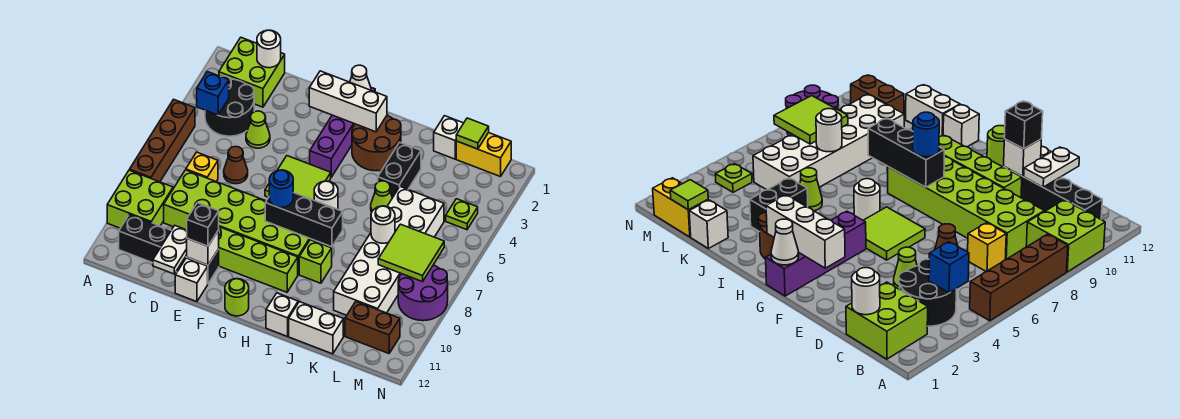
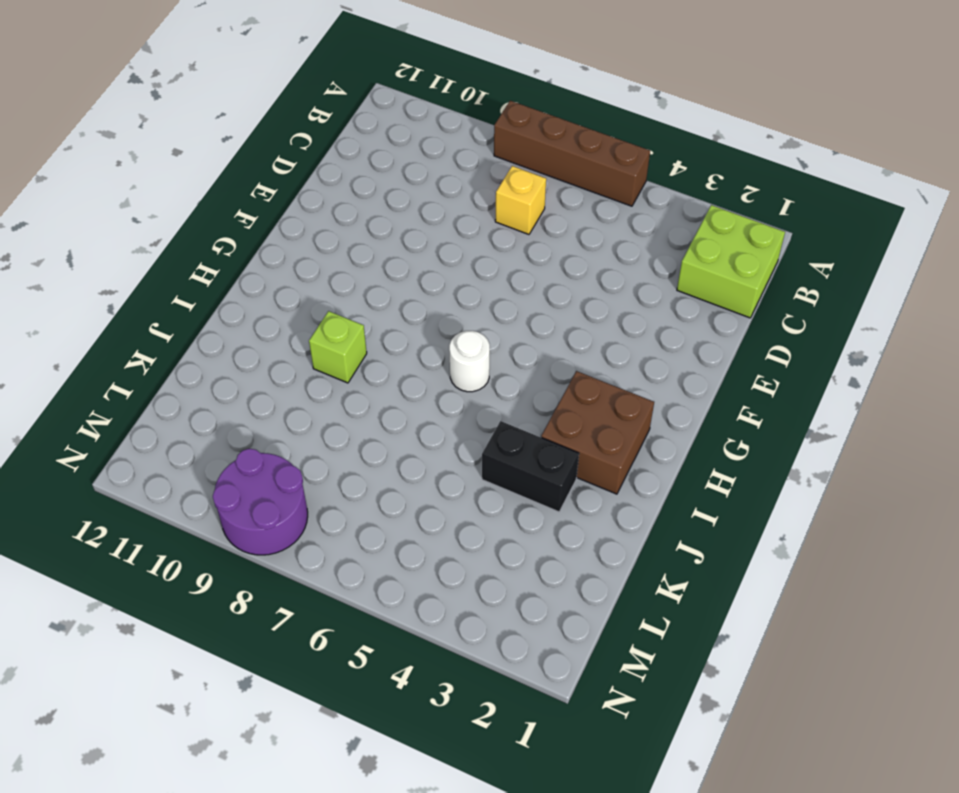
brown 2x2 brick [541,371,654,494] -> brown 2x2 round brick [352,116,401,171]
none -> lime 2x2 brick [107,170,173,228]
none -> black 2x2 round brick [205,76,254,136]
none -> black 1x4 brick [119,214,219,284]
none -> lime 2x6 brick [164,170,319,274]

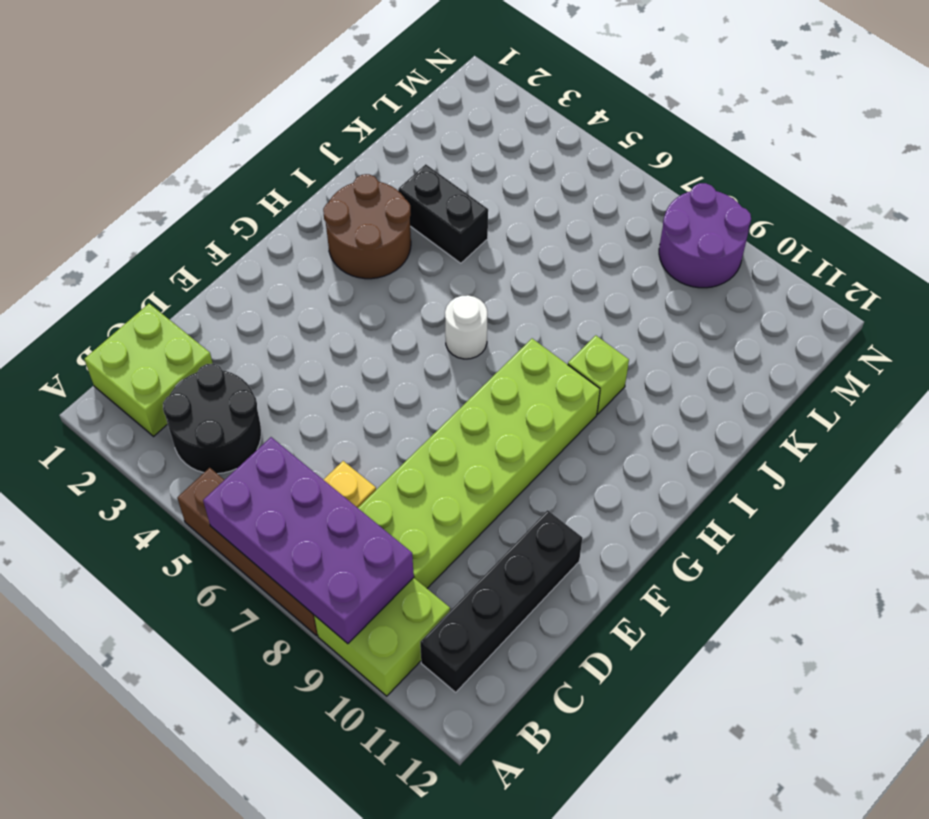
purple 2x4 brick [203,437,414,644] -> none
none -> lime 1x1 cone [246,111,270,148]
none -> brown 1x1 cone [224,146,248,184]
none -> lime 1x4 brick [219,227,298,292]
none -> white 1x1 brick [175,258,208,302]

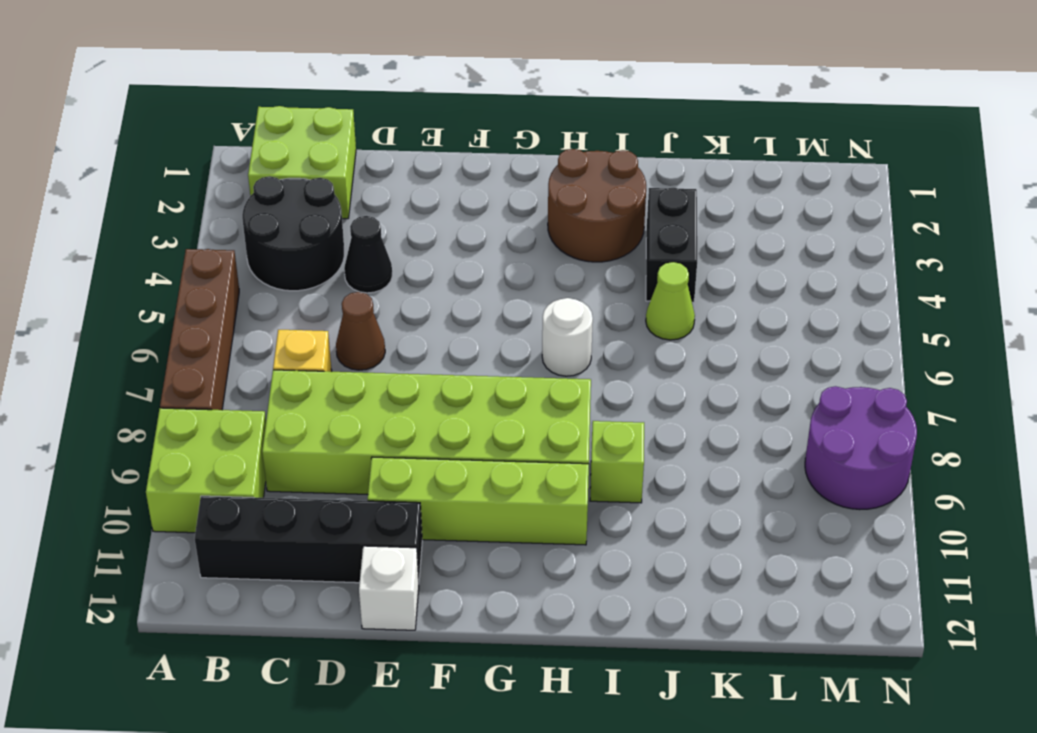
black 1x1 cone [344,216,392,293] -> lime 1x1 cone [246,111,270,148]
none -> lime 2x2 tile [265,156,331,200]
none -> purple 1x4 brick [310,88,375,177]
none -> lime 1x1 round brick [225,279,249,316]
none -> white 1x1 brick [266,293,298,336]

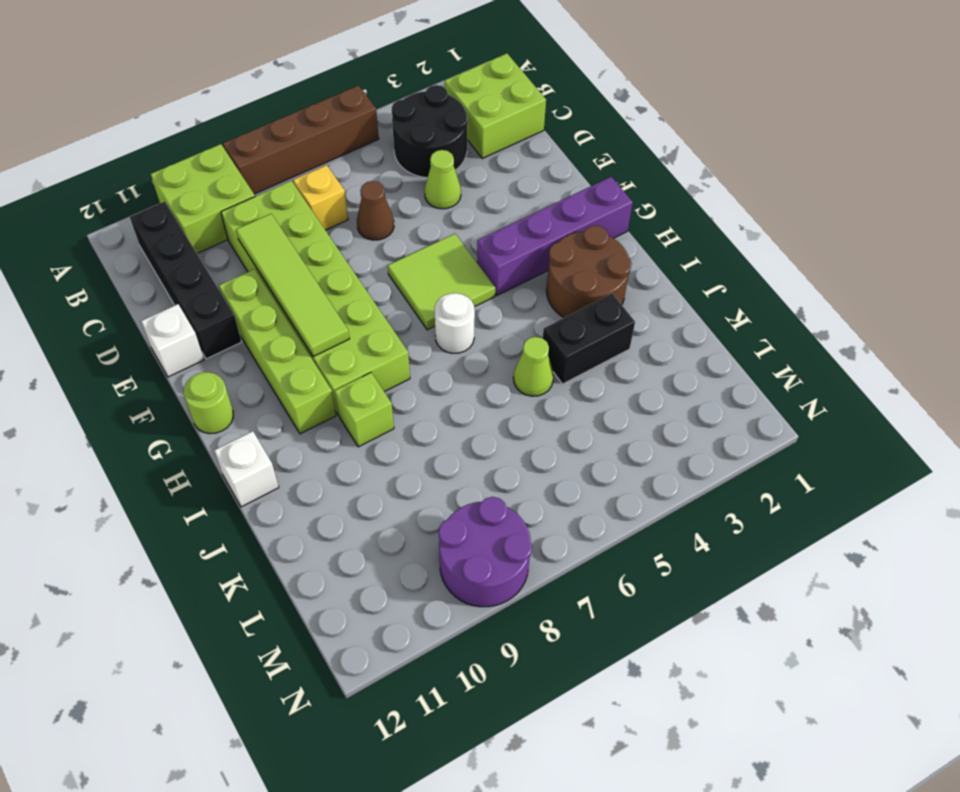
lime 1x4 tile [236,214,350,357] -> none
none -> white 1x2 brick [289,302,343,354]
none -> white 1x1 brick [434,116,463,159]
none -> white 2x6 brick [334,187,444,315]
none -> yellow 1x2 brick [456,133,511,177]

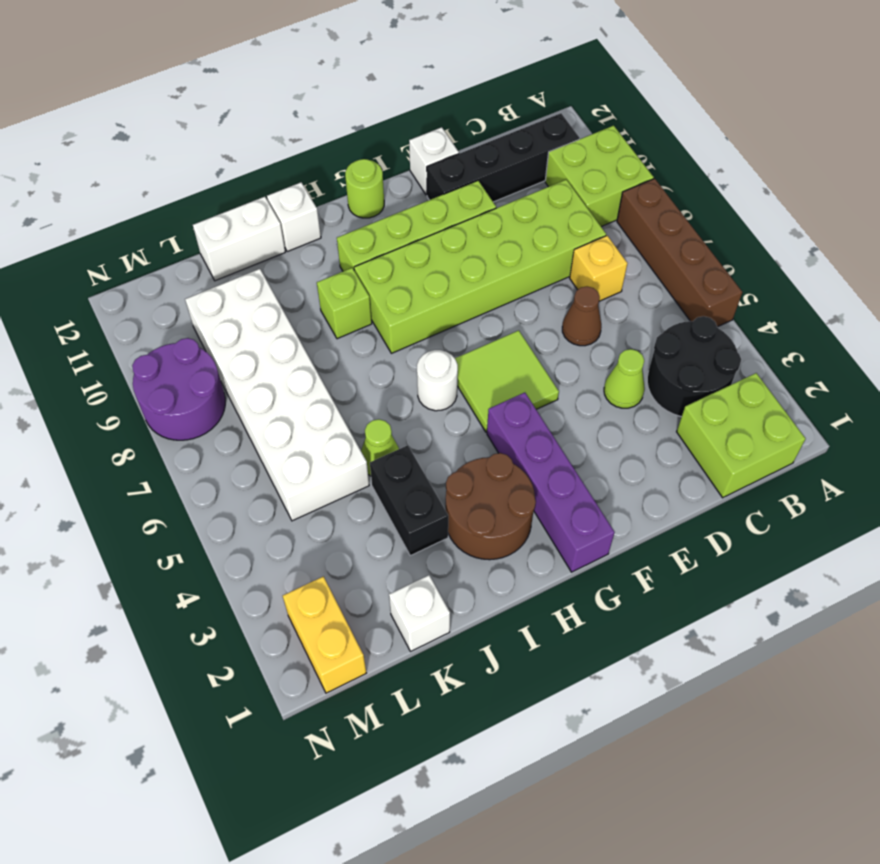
yellow 1x2 brick [283,576,366,693] -> yellow 1x2 brick turned to [456,133,511,177]
none -> brown 1x2 brick [345,302,400,353]
none -> lime 1x1 plate [446,199,478,230]
none -> blue 1x1 brick [197,72,229,115]
none -> white 1x1 round brick [257,30,281,68]

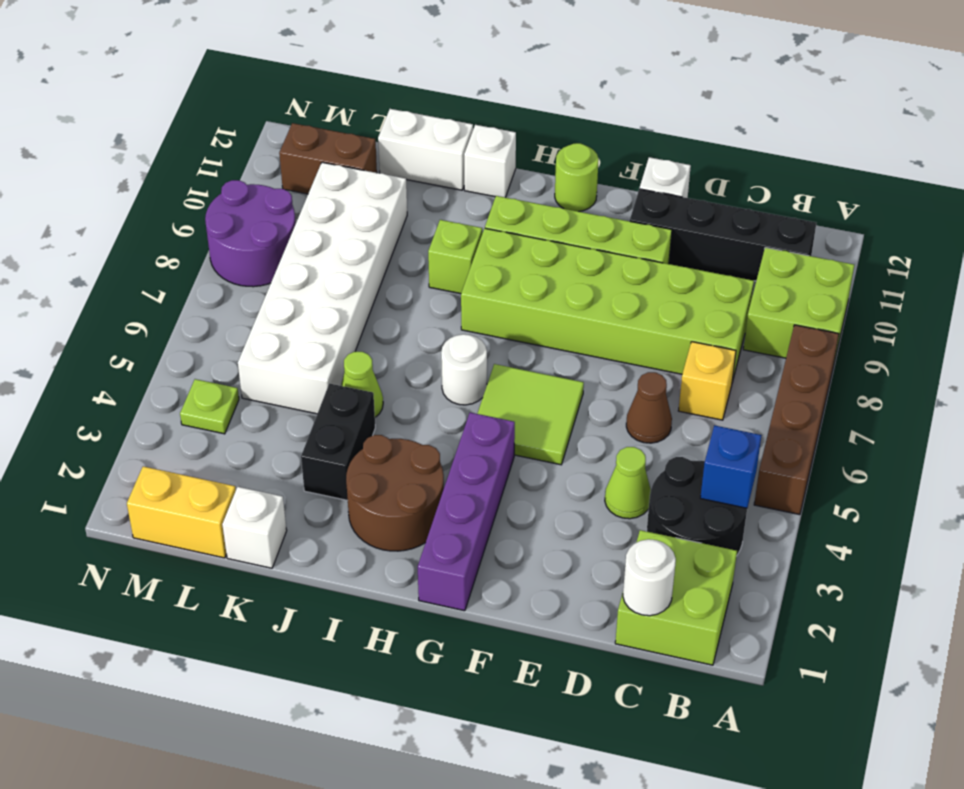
none -> white 1x2 plate [153,226,187,274]
none -> white 1x1 brick [187,230,219,265]
none -> white 1x3 brick [309,71,387,132]
none -> white 1x1 cone [350,65,371,90]

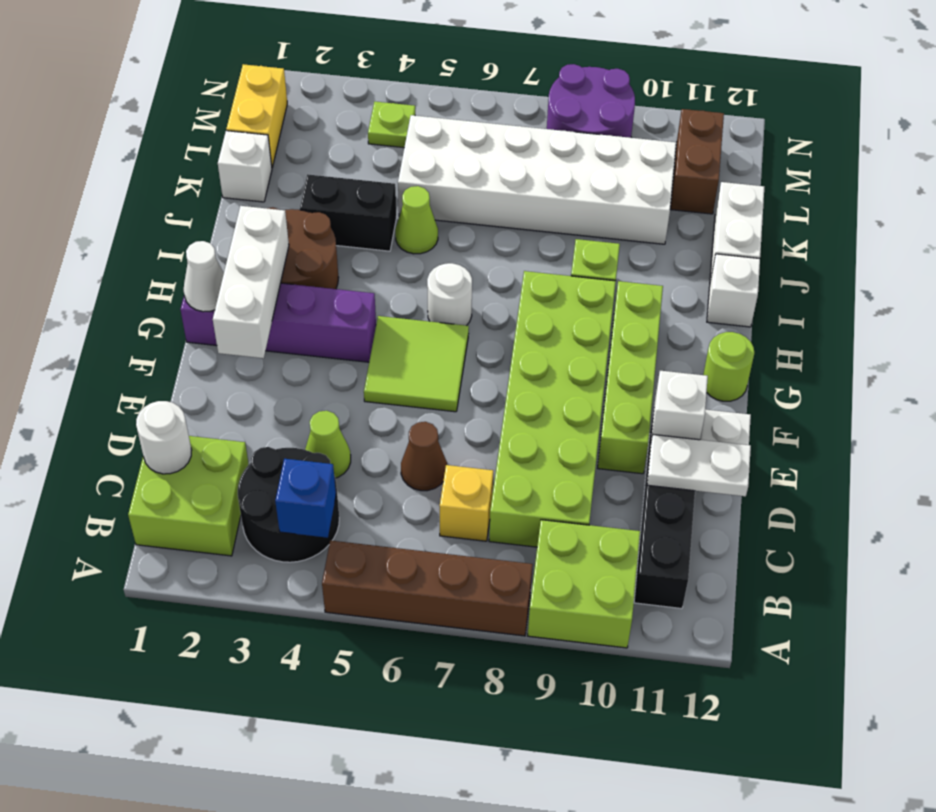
none -> black 1x3 brick [265,193,343,247]
none -> white 1x1 round brick [371,206,395,243]
none -> lime 1x1 tile [456,118,489,149]
none -> lime 2x2 tile [378,224,444,282]

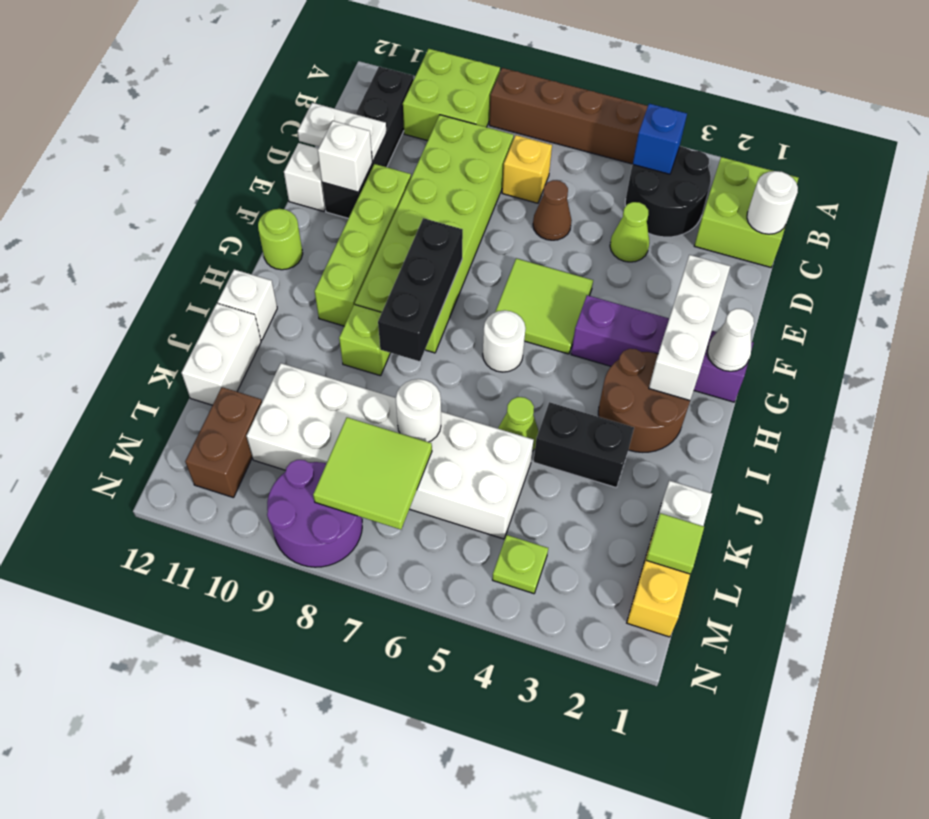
none -> black 1x1 brick [187,203,219,246]
none -> blue 1x1 round brick [269,170,293,207]

